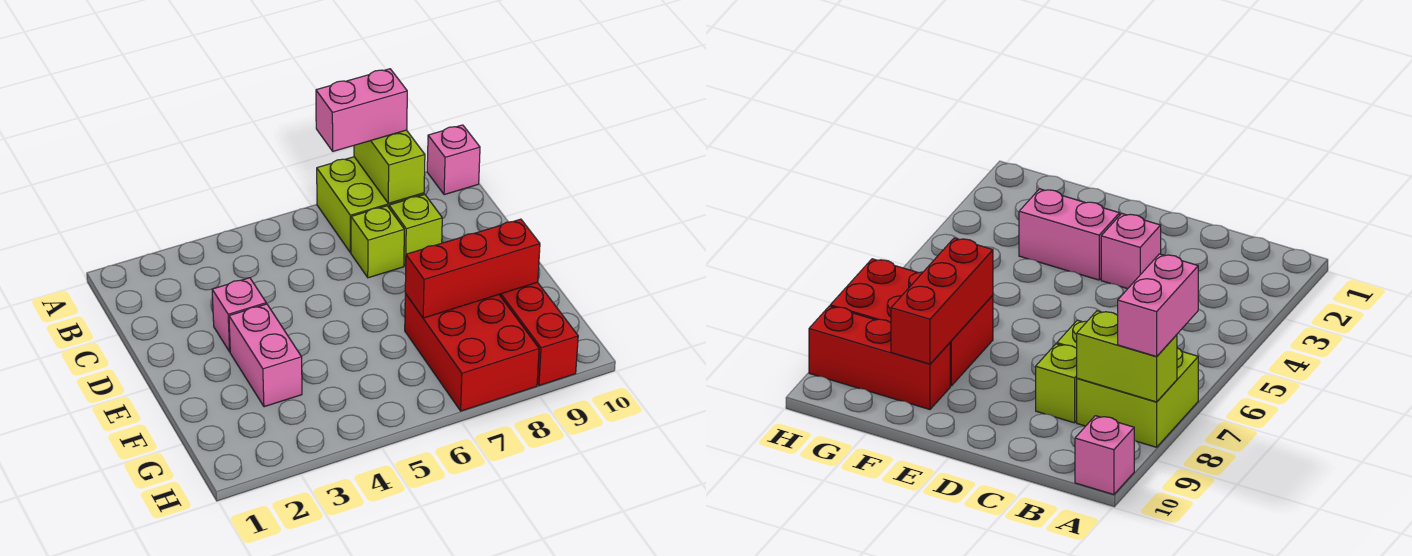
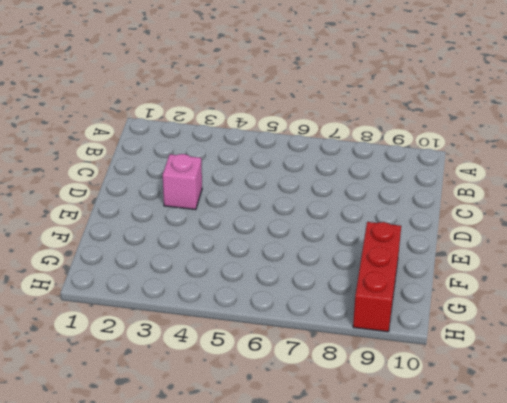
none -> lime 2x2 brick [317,157,424,253]
none -> pink 1x1 brick [427,125,480,195]

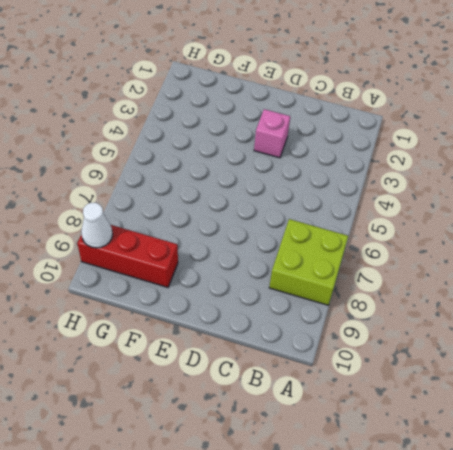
white 1x1 cone [81,203,113,248] -> none
none -> pink 1x1 brick [427,125,480,195]
none -> lime 1x1 brick [351,206,404,278]

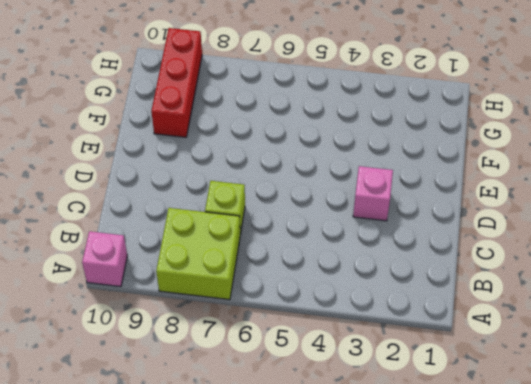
none -> lime 1x1 brick [389,195,442,266]
none -> pink 1x2 brick [229,304,302,407]

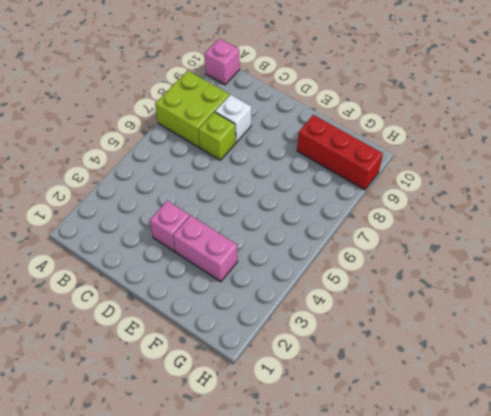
white 1x1 brick [215,95,251,142] -> lime 1x1 brick [389,195,442,266]
none -> red 2x3 brick [405,294,539,411]
none -> lime 1x2 brick [354,130,425,203]

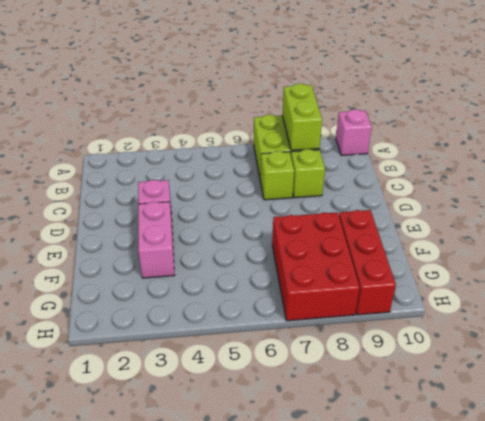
none -> red 1x3 brick [405,219,540,318]
none -> pink 1x2 brick [316,69,407,151]

